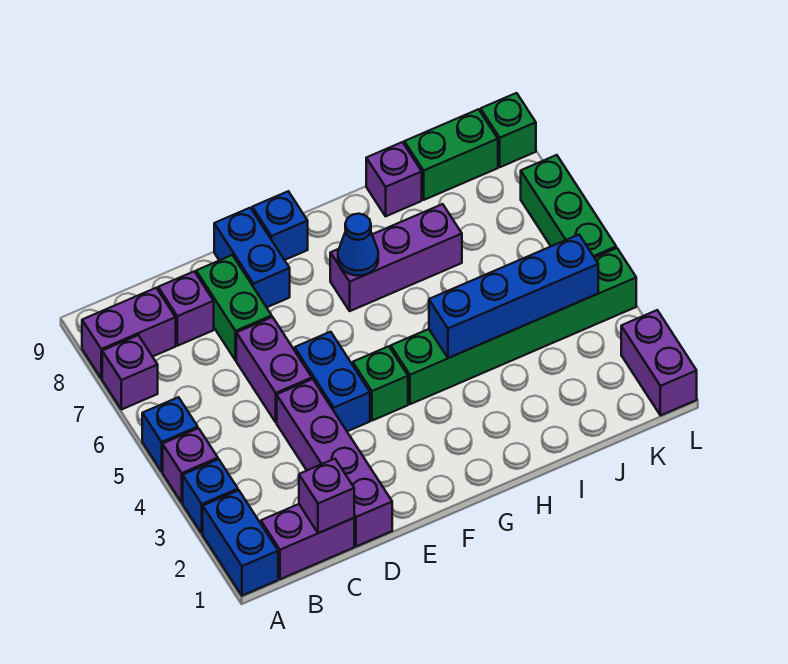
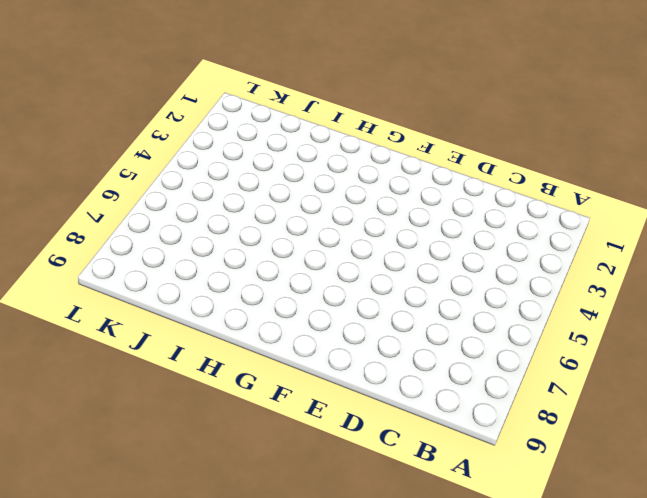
none -> blue 1x2 brick [203,490,278,596]
none -> blue 1x1 brick [183,459,238,534]
none -> purple 1x1 brick [163,428,218,502]

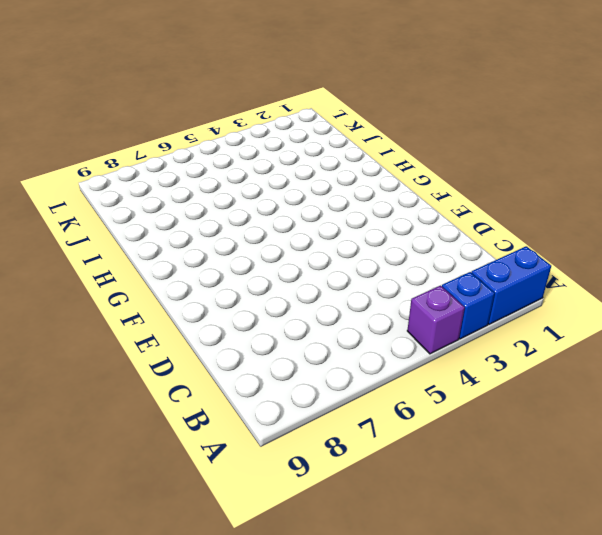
none -> blue 1x1 brick [142,397,198,471]
none -> purple 1x1 brick [102,335,158,410]
none -> purple 1x2 brick [82,288,176,379]

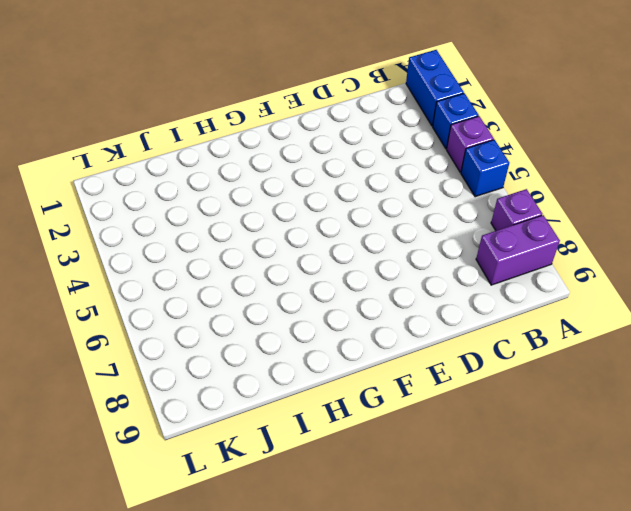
none -> purple 1x2 brick [261,504,354,579]
none -> purple 1x1 brick [158,272,214,346]
none -> purple 1x4 brick [277,379,392,547]

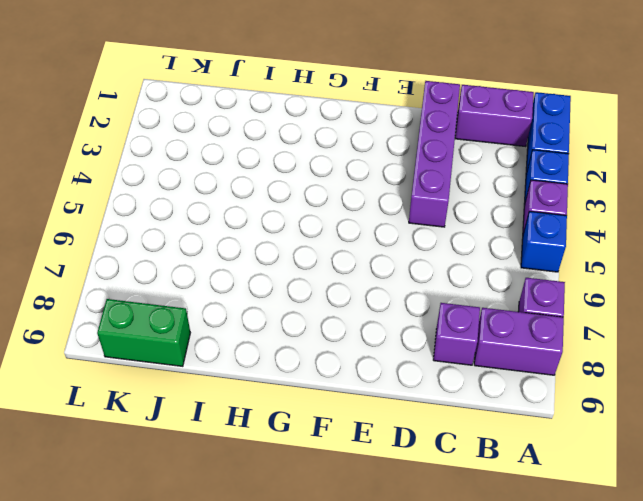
none -> purple 1x2 brick [236,317,312,422]
none -> green 1x2 brick [196,255,272,360]
none -> blue 1x2 brick [295,332,370,431]

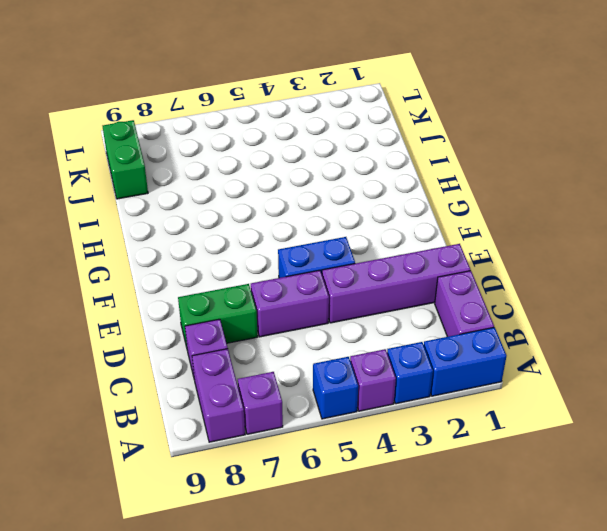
none -> blue 1x2 brick [214,208,290,307]
none -> green 1x1 brick [353,346,408,421]
none -> blue 1x1 brick [252,191,308,260]

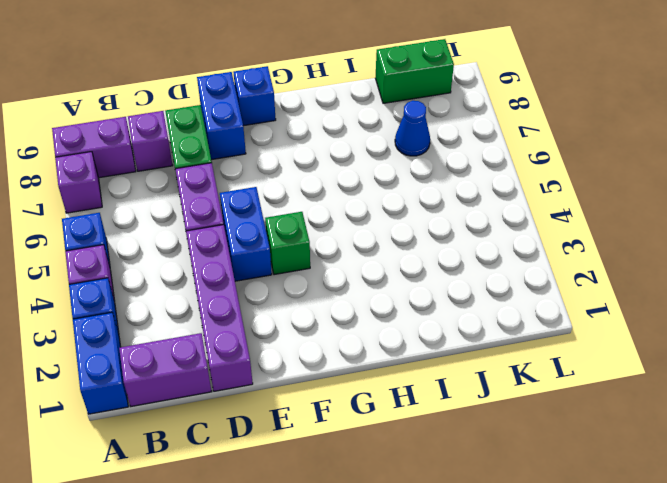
blue 1x1 cone [395,101,430,156] -> blue 1x1 cone moved to [338,214,378,276]
none -> green 1x6 brick [391,248,636,404]
none -> purple 1x3 brick [330,204,462,311]
none -> purple 1x1 brick [366,142,422,216]

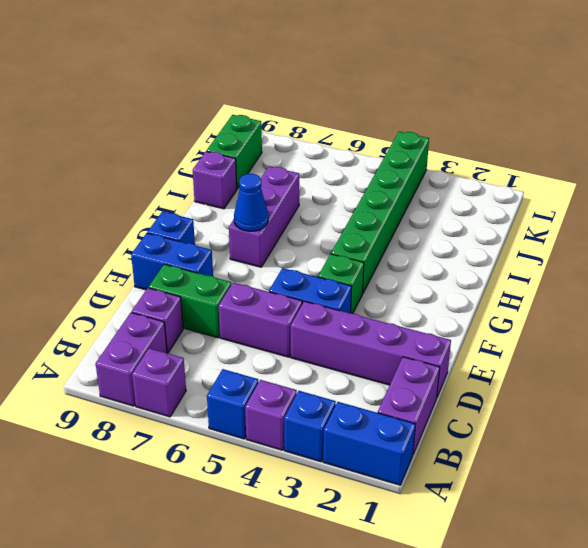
none -> purple 1x2 brick [621,310,697,415]
none -> green 1x3 brick [521,155,616,258]
none -> green 1x1 brick [481,93,536,167]

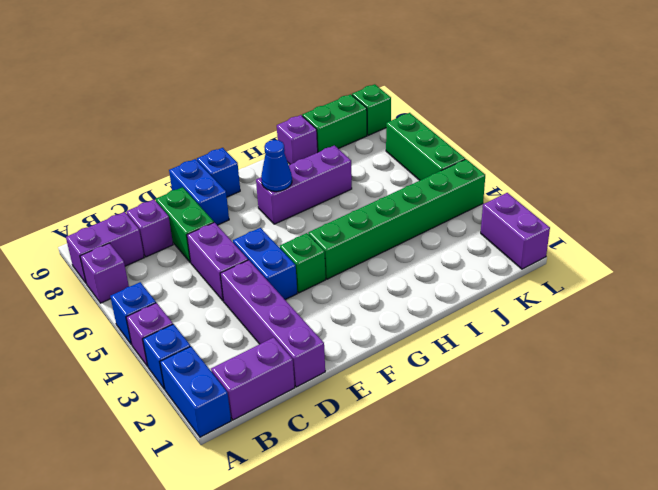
none -> purple 1x1 brick [299,459,354,533]
none -> blue 1x4 brick [429,235,598,358]

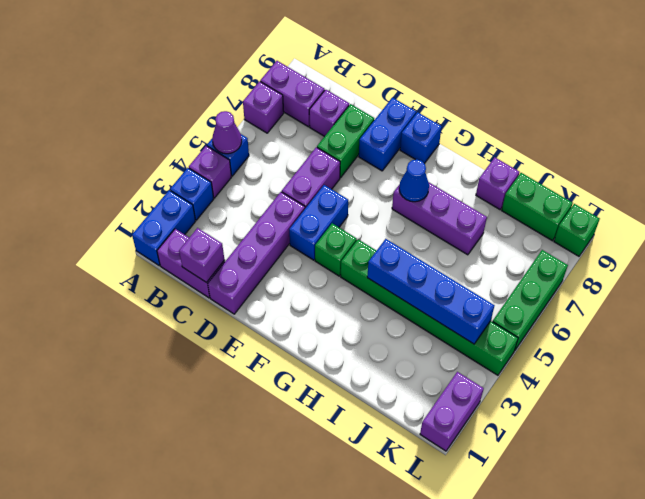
purple 1x1 cone [212,111,242,154] -> none

